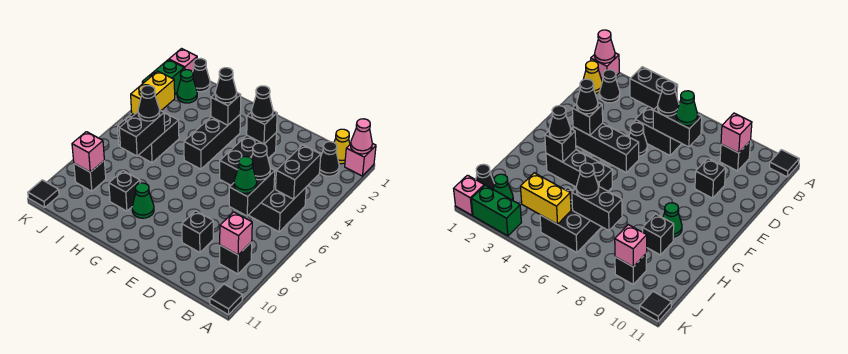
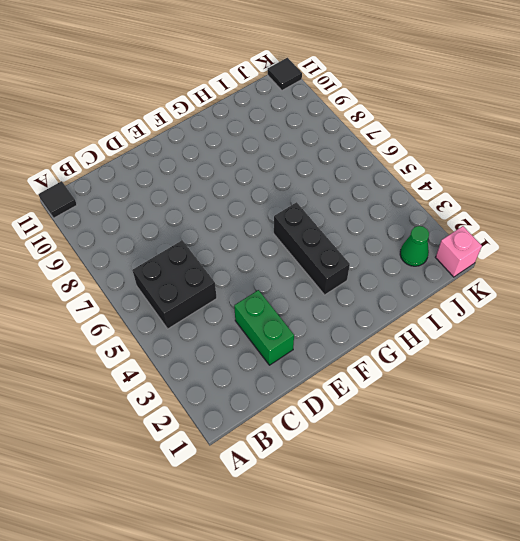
green 1x2 brick [234,290,294,365] -> green 1x2 brick moved to [142,60,184,94]
none -> pink 1x1 brick [345,143,376,176]
none -> yellow 1x1 cone [334,129,350,164]
none -> black 1x1 cone [319,142,339,176]
none -> black 1x1 brick [220,242,252,274]

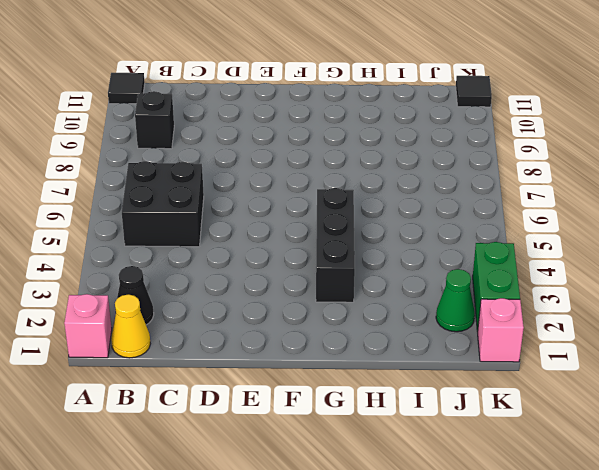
none -> black 1x1 cone [629,123,647,156]
none -> black 1x1 brick [182,211,213,252]
none -> black 1x3 brick [220,133,276,185]
none -> green 1x1 cone [132,183,154,218]

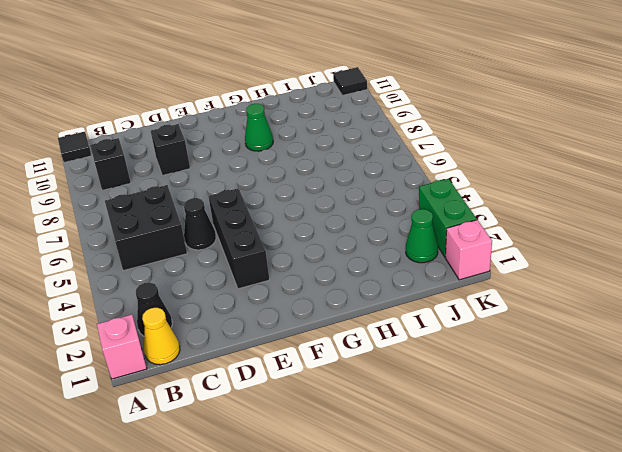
none -> black 1x3 brick [184,115,240,169]
none -> black 1x1 brick [109,171,140,211]
none -> black 2x2 brick [118,113,179,163]
none -> black 1x1 cone [193,58,210,92]

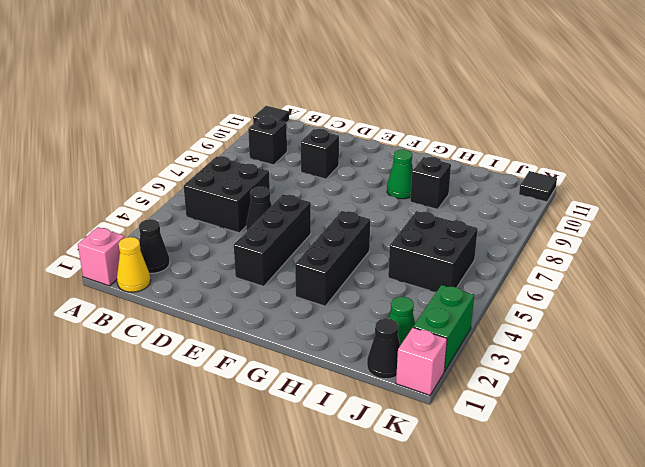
none -> black 1x1 brick [74,161,106,191]
none -> pink 1x1 cone [351,119,372,154]
none -> black 1x2 brick [276,145,321,199]
none -> pink 1x1 brick [220,212,252,255]

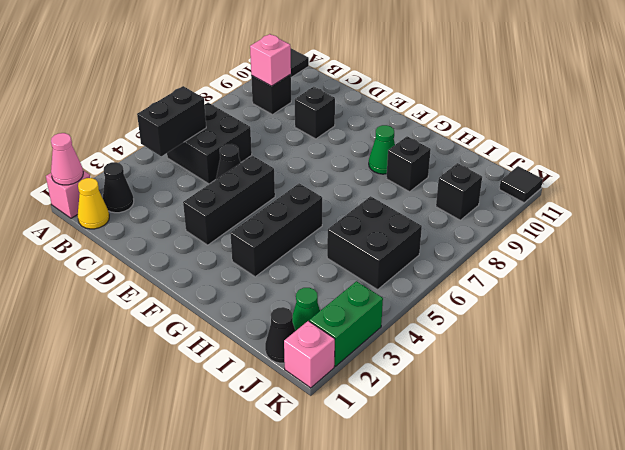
none -> black 1x2 brick [229,169,275,216]
none -> black 1x1 brick [247,111,277,144]
none -> black 1x1 brick [211,93,241,125]
none -> black 1x2 brick [119,111,165,156]

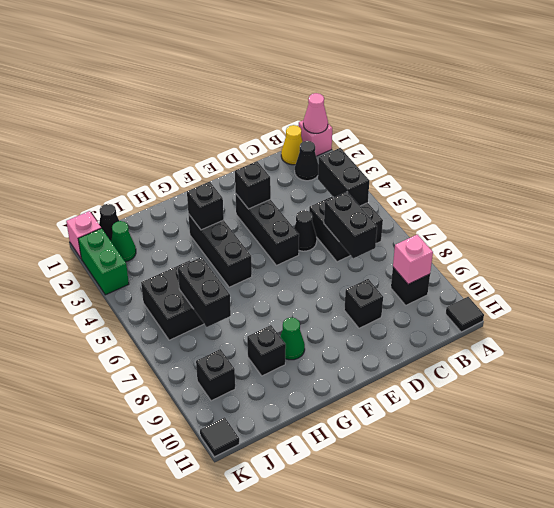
none -> yellow 1x2 brick [131,71,175,115]
none -> pink 1x1 brick [72,132,104,172]
none -> black 1x1 cone [251,143,271,180]
none -> green 1x1 cone [234,157,257,193]

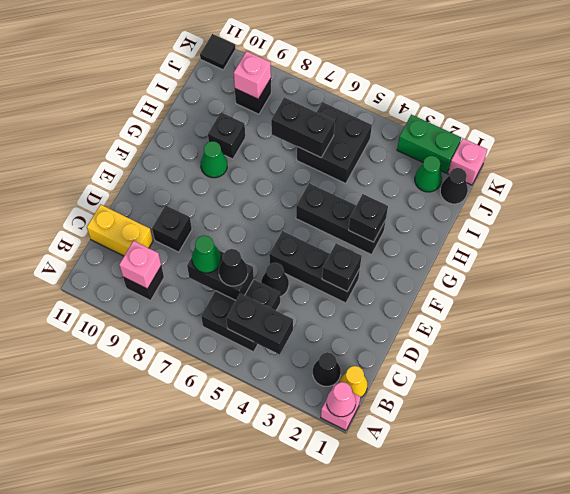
yellow 1x2 brick [87,204,153,256] -> yellow 1x2 brick moved to [131,71,175,115]
none -> black 1x1 tile [210,284,242,315]
none -> black 1x1 cone [251,86,273,121]
none -> black 1x1 cone [215,68,237,103]
none -> black 1x1 cone [138,86,160,121]

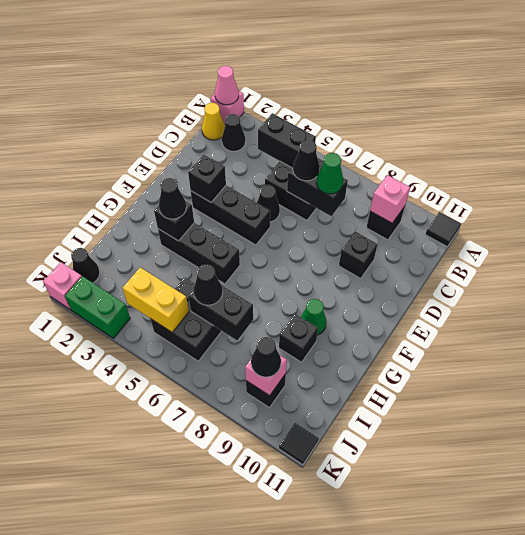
black 1x1 cone [251,337,281,377] -> black 1x1 cone moved to [251,86,273,121]
none -> green 1x1 cone [177,70,197,103]

